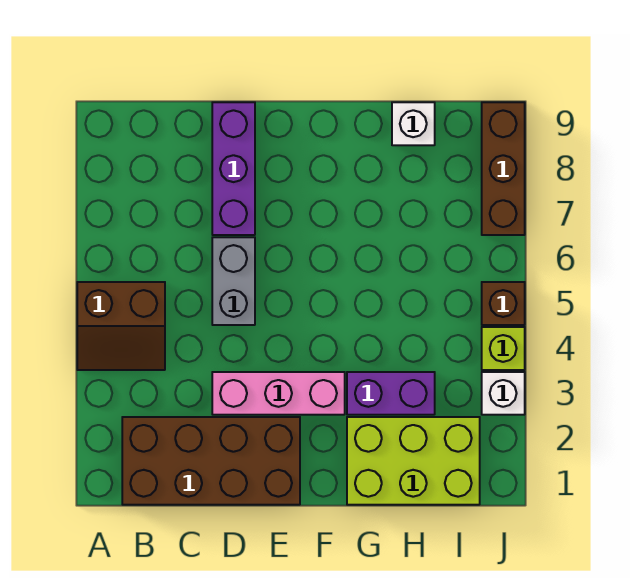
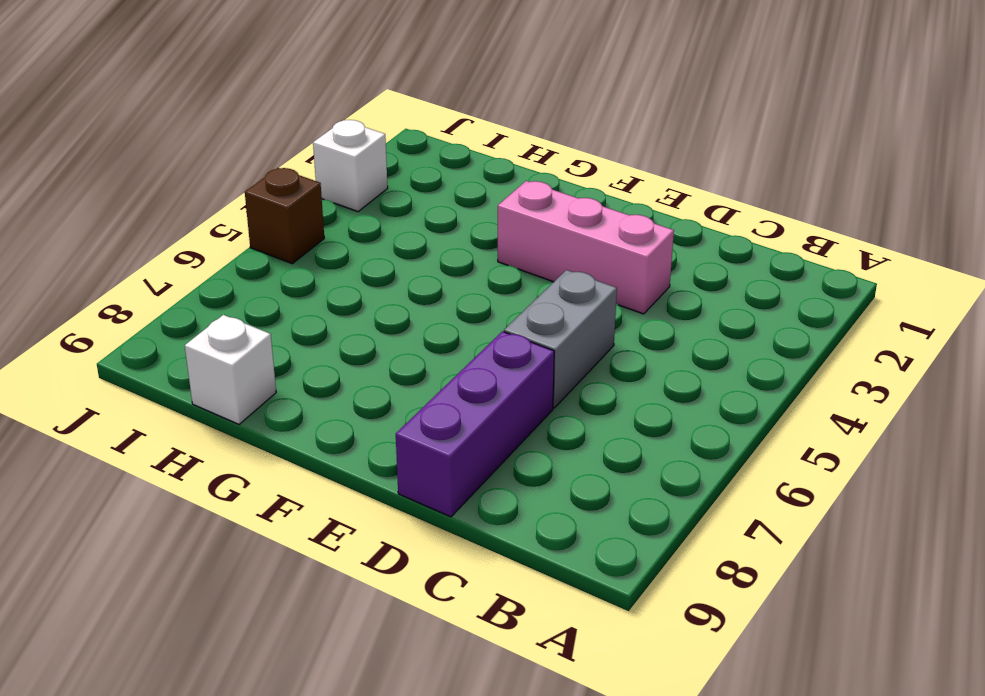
none -> brown 2x2 slope [77,282,165,370]
none -> brown 2x4 brick [122,417,300,505]
none -> lime 2x3 brick [347,417,480,505]

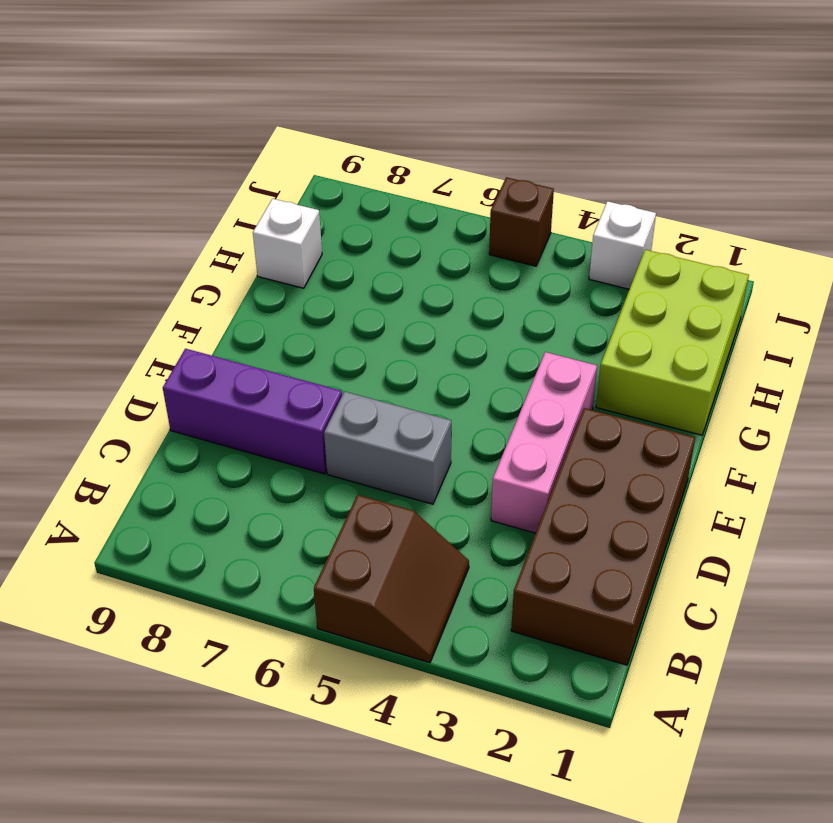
none -> purple 1x2 brick [347,372,435,415]
none -> lime 1x1 brick [482,327,525,370]
none -> brown 1x3 brick [482,102,525,235]

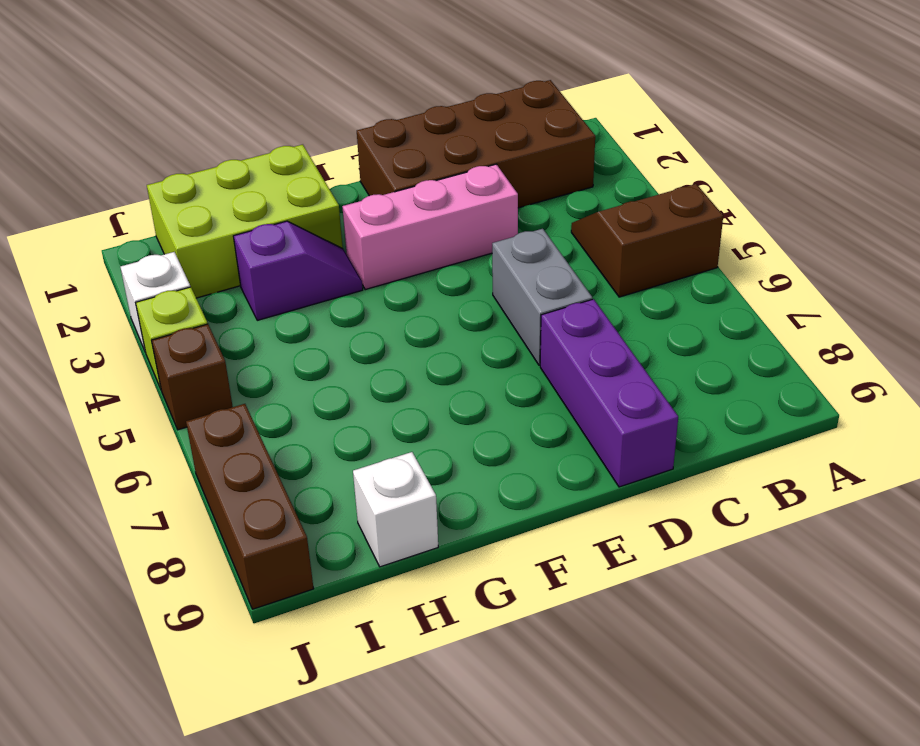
purple 1x2 slope [233,221,363,320] -> purple 1x2 brick [347,372,435,415]

